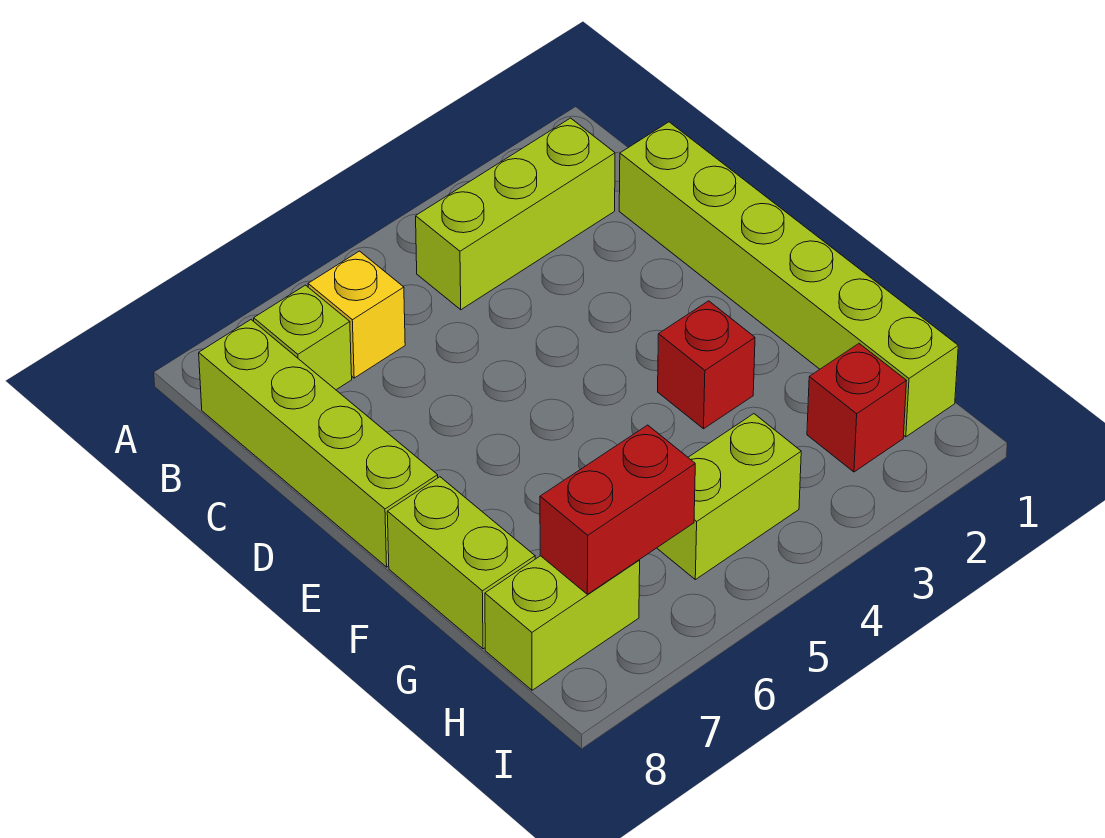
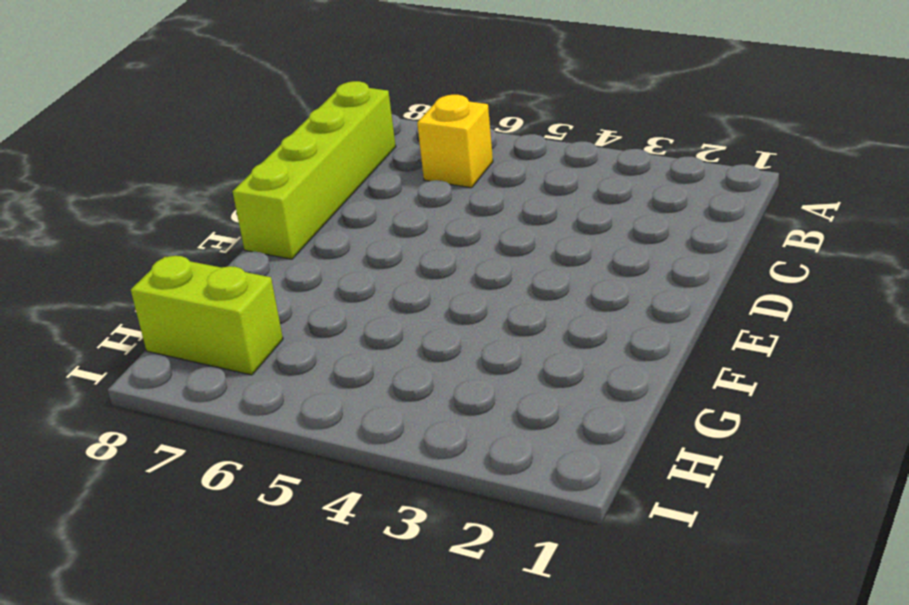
none -> lime 1x3 brick [416,118,615,310]
none -> lime 1x1 brick [254,285,352,390]

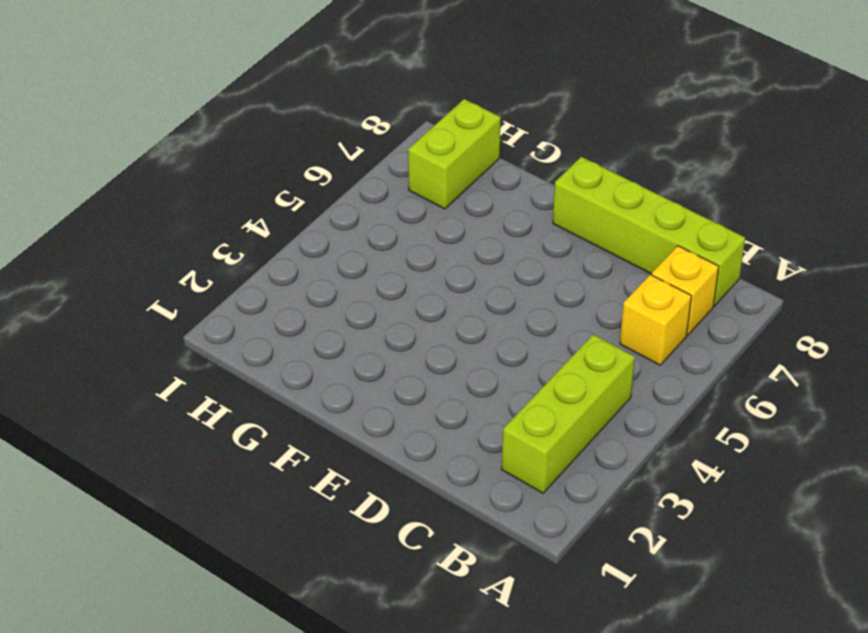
yellow 1x1 brick [652,246,719,335] -> lime 1x1 brick [254,285,352,390]
none -> lime 1x6 brick [619,122,958,437]
none -> red 1x1 brick [658,301,755,429]

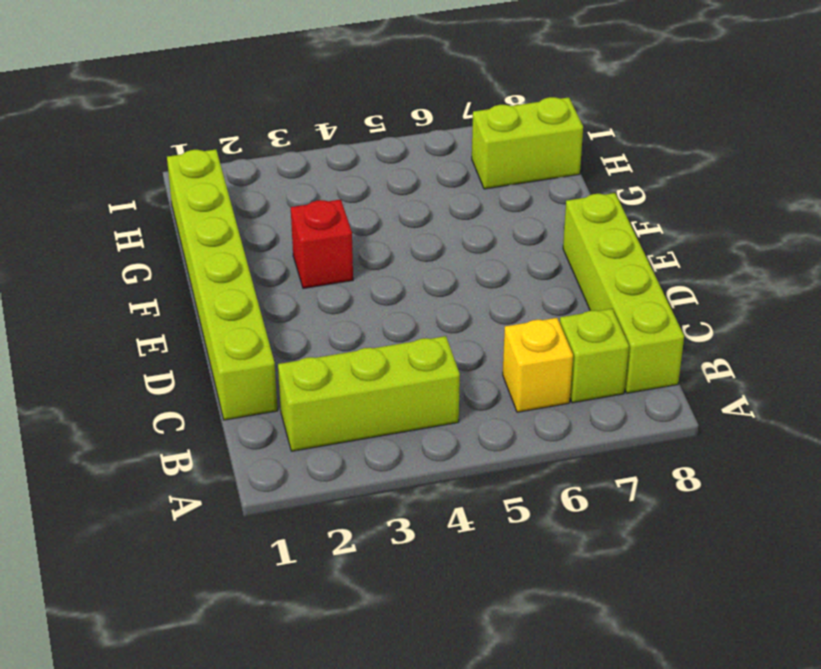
none -> lime 1x2 brick [387,477,535,649]
none -> red 1x1 brick [807,344,906,472]

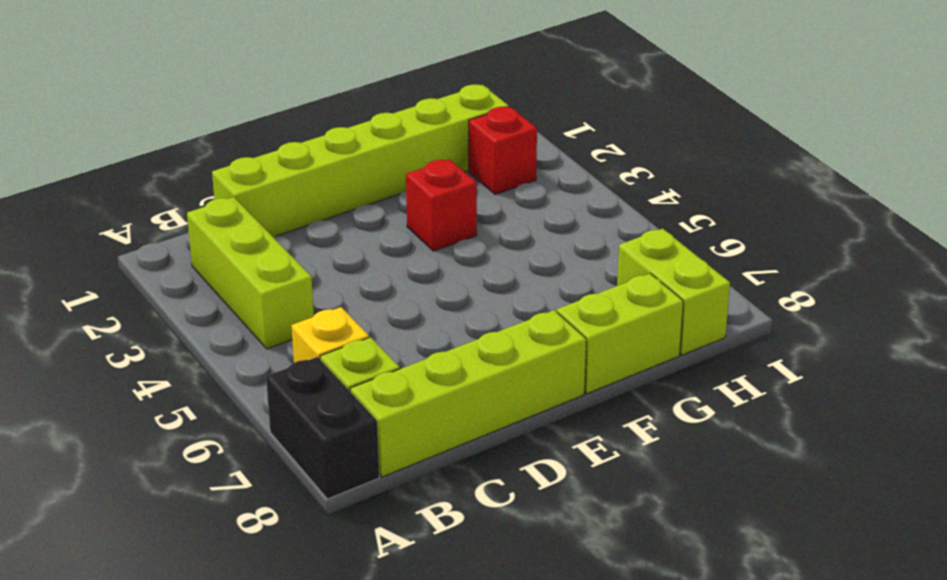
black 1x2 brick [266,357,379,499] -> none
none -> lime 1x2 brick [657,414,801,580]
none -> red 1x2 brick [540,425,695,594]

